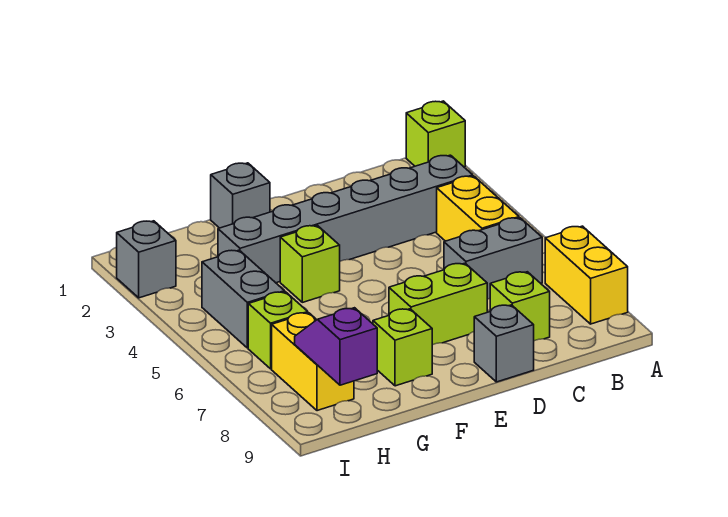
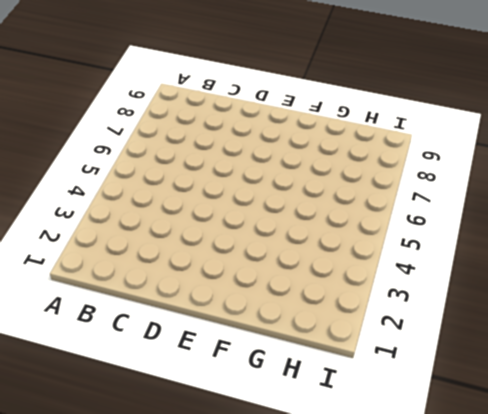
none -> lime 1x1 brick [406,101,465,167]
none -> yellow 1x2 brick [545,226,628,324]
none -> grey 1x6 brick [218,155,473,283]

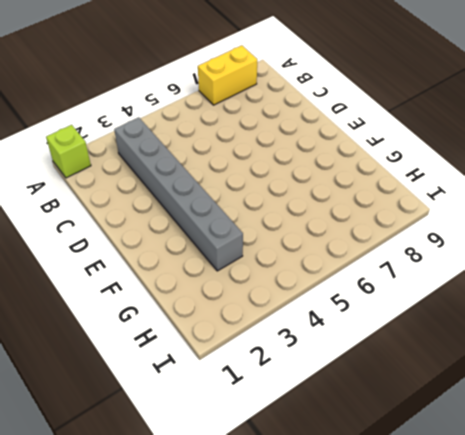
none -> yellow 1x2 brick [437,176,519,241]
none -> grey 1x2 brick [444,218,542,299]
none -> lime 1x1 brick [490,272,550,341]

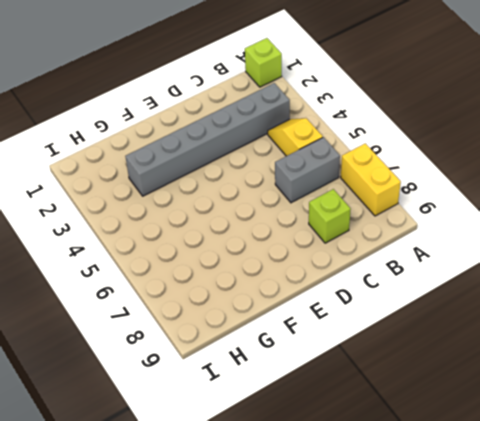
yellow 1x2 slope [268,118,323,156] -> yellow 1x2 brick [437,176,519,241]
none -> lime 1x2 brick [389,263,487,345]
none -> grey 1x1 brick [474,305,534,382]
none -> grey 1x1 brick [211,163,270,228]

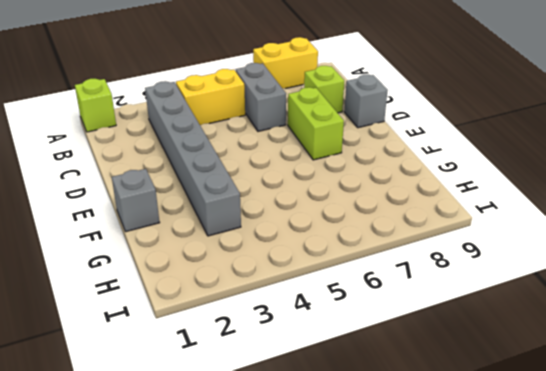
none -> lime 1x1 brick [280,225,340,302]
none -> lime 1x1 brick [373,309,432,386]
none -> grey 1x2 brick [202,250,285,348]

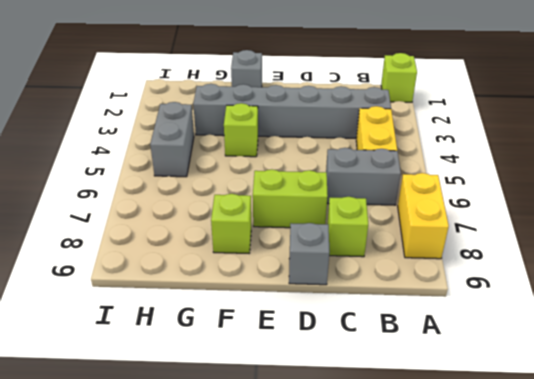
none -> lime 1x1 brick [248,292,308,369]
none -> yellow 1x2 brick [272,313,354,411]
none -> grey 1x1 brick [117,221,176,298]

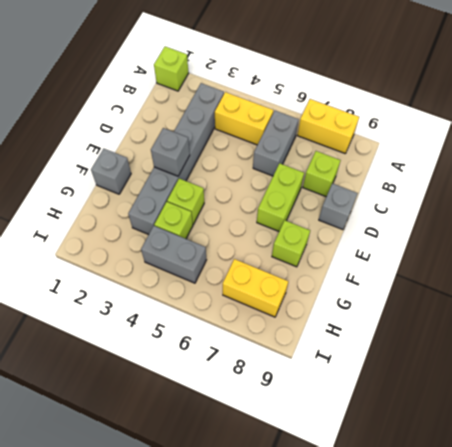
grey 1x1 brick [151,128,190,176] -> grey 1x1 brick moved to [117,221,176,298]
lime 1x1 brick [154,202,193,239] -> lime 1x1 brick moved to [248,292,308,369]
none -> purple 1x2 slope [295,308,377,385]

